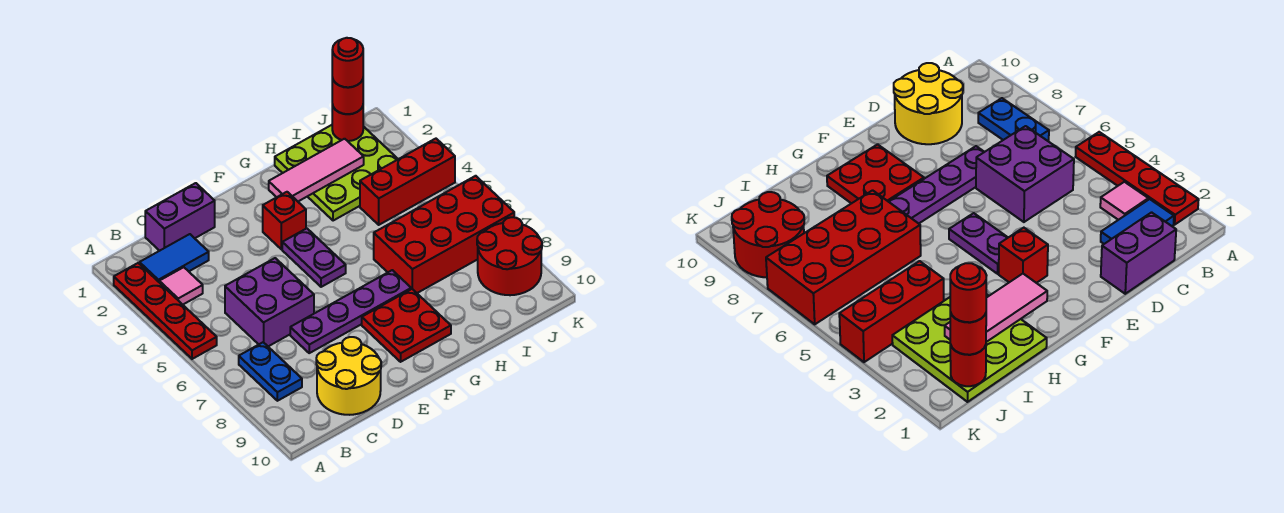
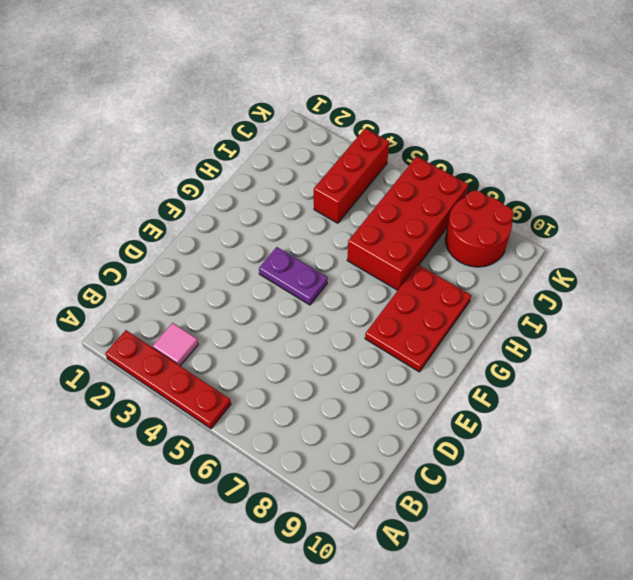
red 2x3 plate [365,264,471,372] -> red 2x2 plate [362,289,451,362]
none -> blue 1x2 tile [140,234,209,282]
none -> blue 1x2 plate [239,342,302,401]
none -> purple 1x2 brick [145,183,215,251]

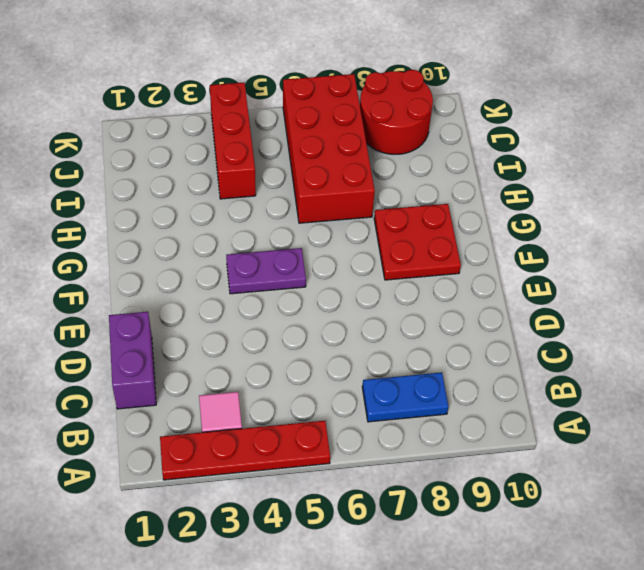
none -> blue 1x2 tile [140,234,209,282]
none -> purple 2x2 brick [225,258,314,346]
none -> yellow 2x2 round brick [316,337,381,415]

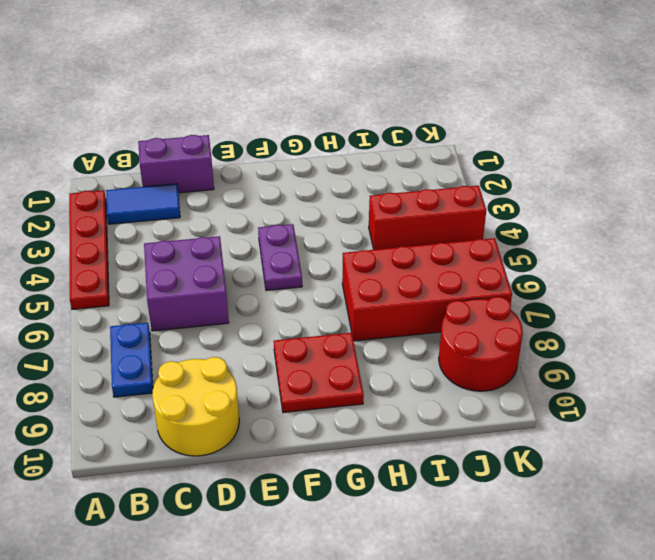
none -> pink 1x1 tile [159,267,203,305]
none -> purple 1x4 plate [290,270,411,353]
none -> red 1x1 brick [263,192,306,249]

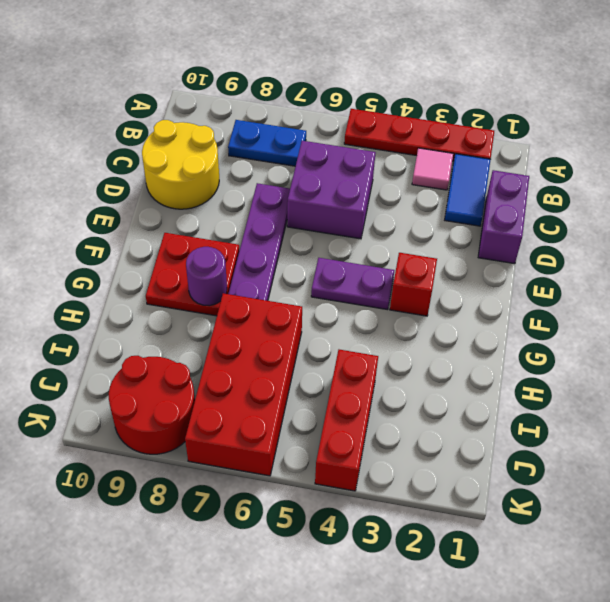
purple 1x1 round brick [186,247,227,306] -> none
none -> lime 3x3 plate [275,125,398,221]
none -> pink 1x3 tile [269,139,364,201]
none -> red 1x1 round brick [332,104,363,141]

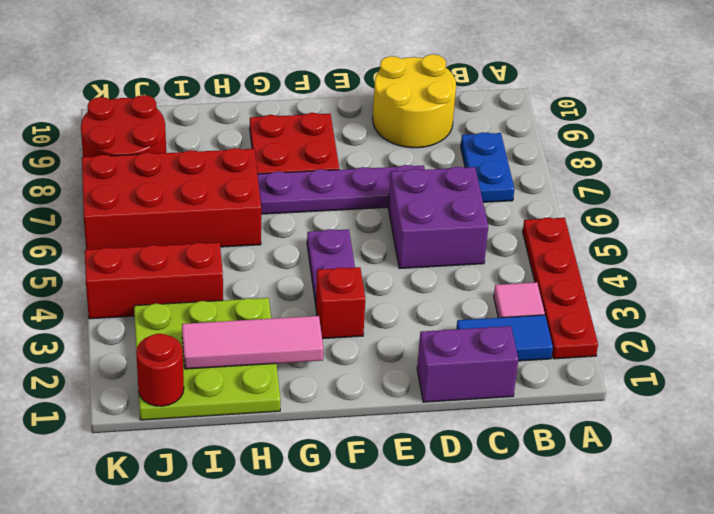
none -> red 1x1 round brick [332,77,363,114]
none -> red 1x1 round brick [332,38,363,87]

